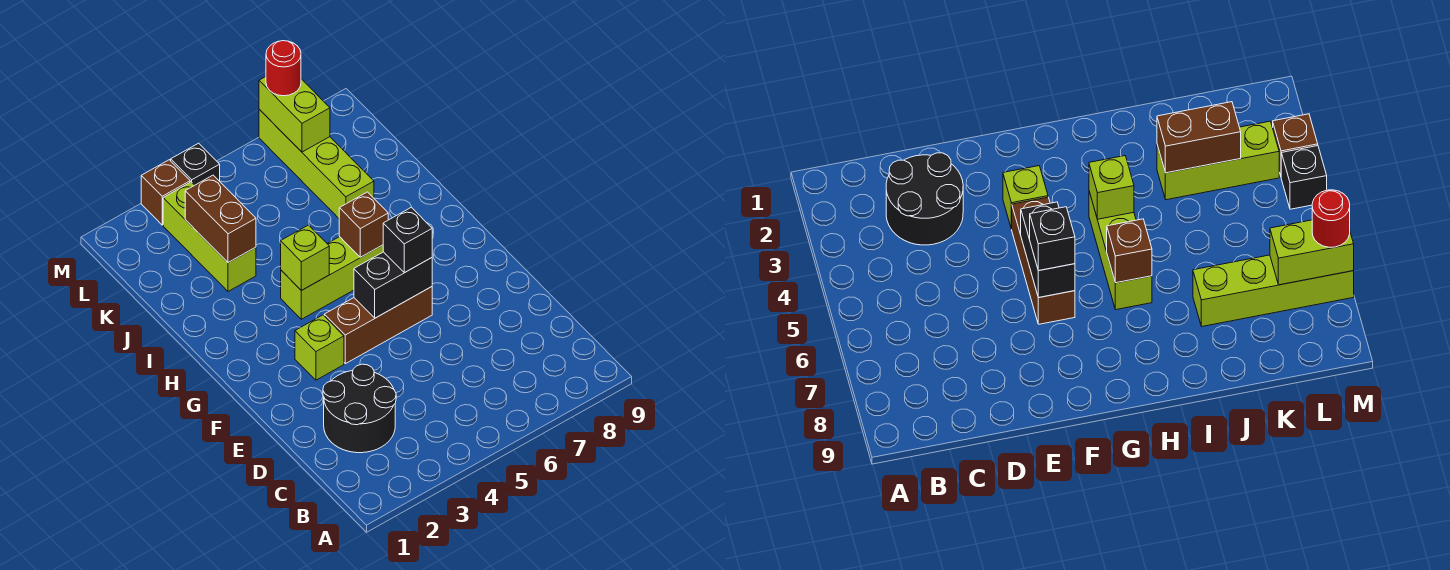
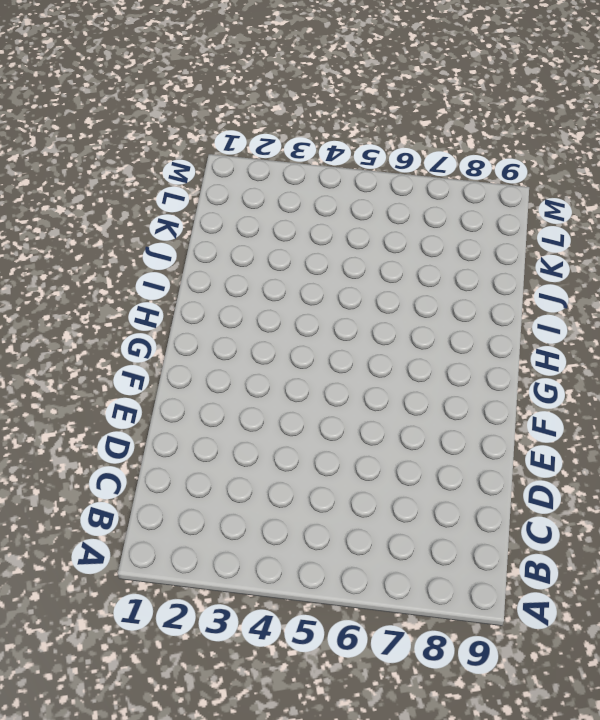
none -> black 2x2 round brick [323,364,396,453]
none -> lime 1x1 brick [295,315,344,380]
none -> brown 1x3 brick [324,287,432,364]

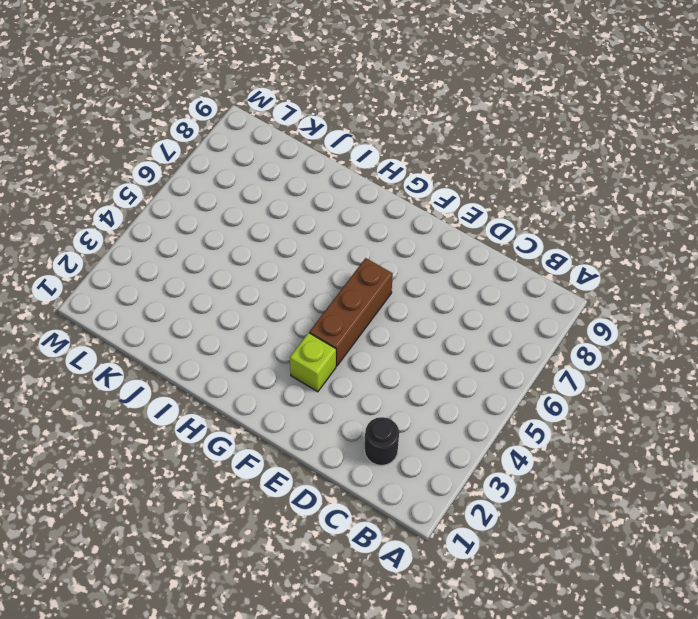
black 1x1 round brick [364,417,399,465] -> black 2x2 round brick [323,364,396,453]
none -> lime 1x3 brick [281,237,383,319]
none -> lime 1x3 brick [163,182,256,291]
none -> lime 1x4 brick [259,110,374,218]

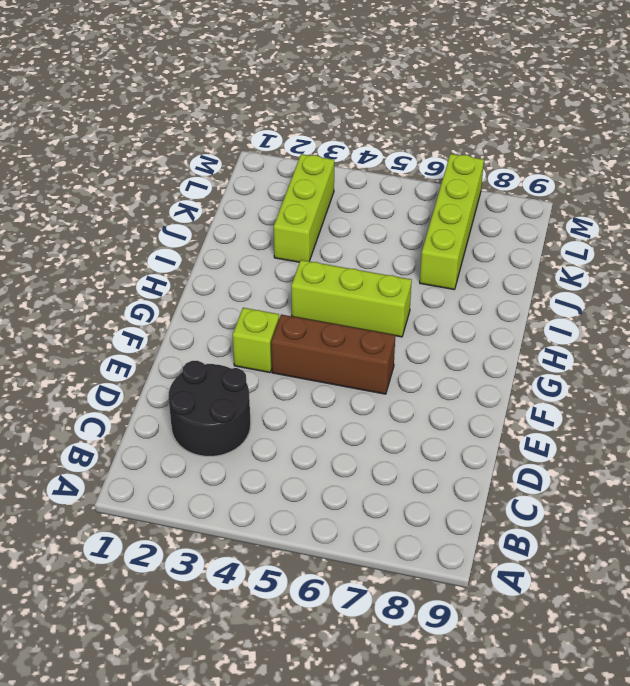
none -> brown 1x1 brick [141,160,190,225]
none -> black 1x1 brick [171,143,220,185]
none -> black 1x2 brick [354,252,432,318]

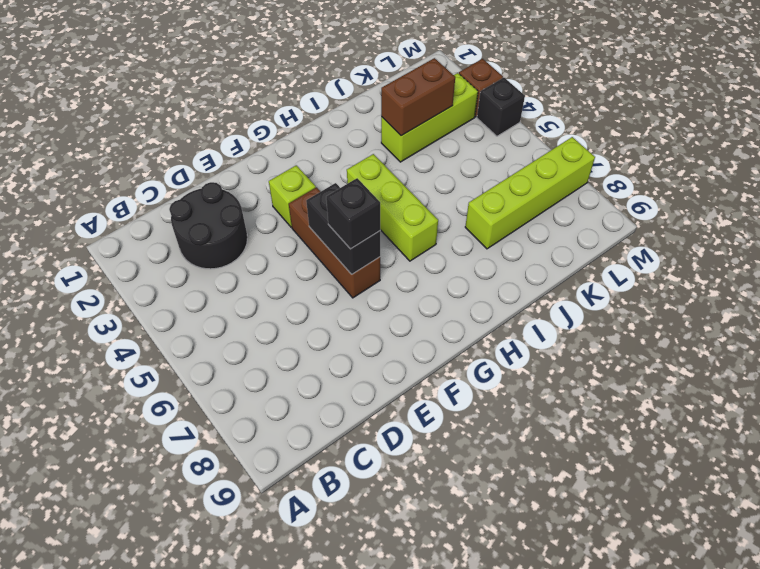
none -> lime 1x1 brick [281,225,329,290]
none -> brown 1x1 brick [339,192,388,257]
none -> lime 1x2 brick [259,77,330,152]

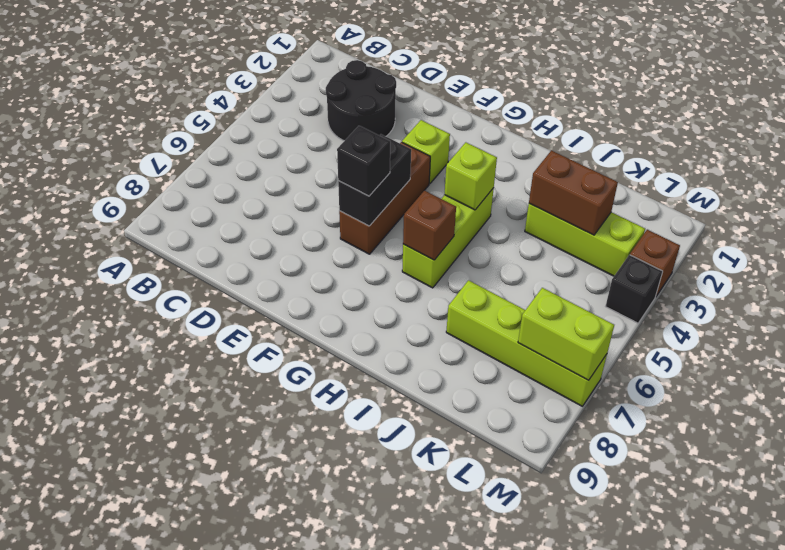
none -> red 1x1 round brick [266,41,301,96]

